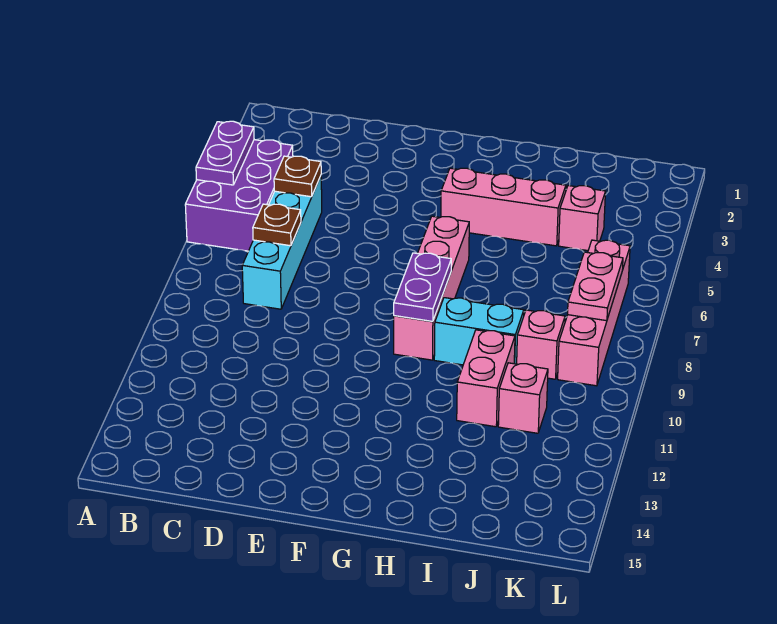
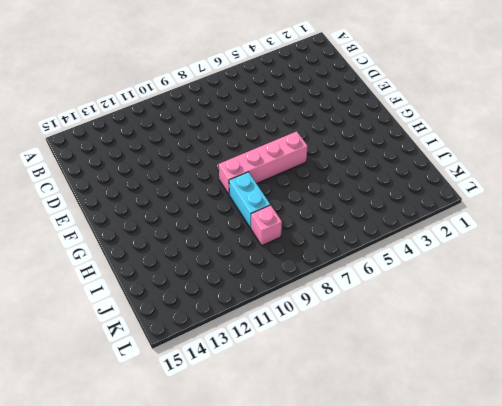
none -> purple 2x3 brick [185,140,293,251]
none -> cyan 1x4 brick [242,176,322,309]
none -> pink 1x3 brick [441,168,566,246]

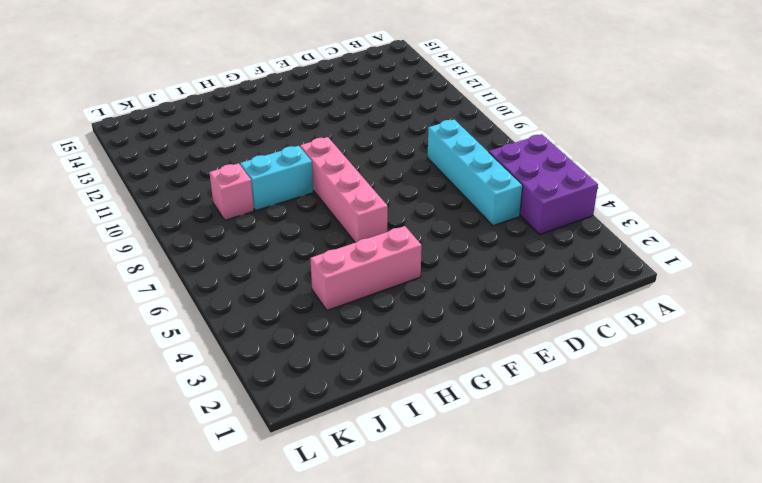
none -> pink 1x2 brick [457,330,515,427]
none -> pink 1x1 brick [559,186,606,251]
none -> pink 1x1 brick [498,363,548,433]

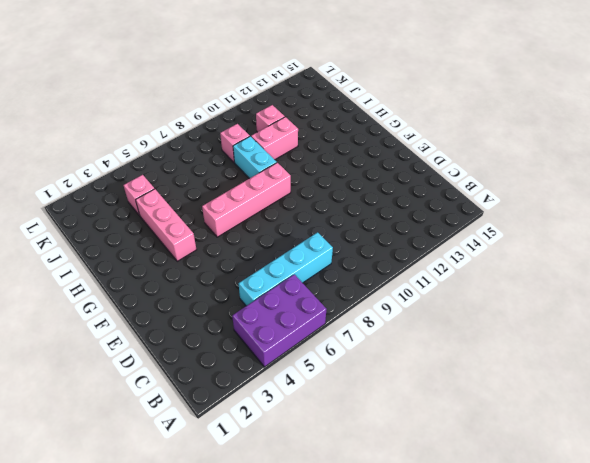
none -> pink 1x4 brick [558,240,630,386]
none -> purple 1x2 plate [196,121,254,185]
none -> brown 1x1 plate [274,156,321,197]

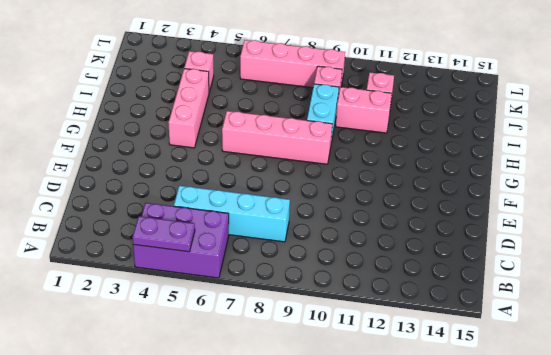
none -> brown 1x1 plate [274,156,321,197]
none -> brown 1x1 plate [253,204,301,246]
none -> purple 1x2 plate [394,253,451,321]

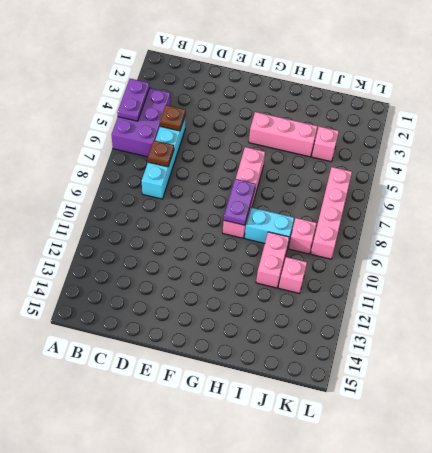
none -> pink 1x2 plate [568,252,623,321]

